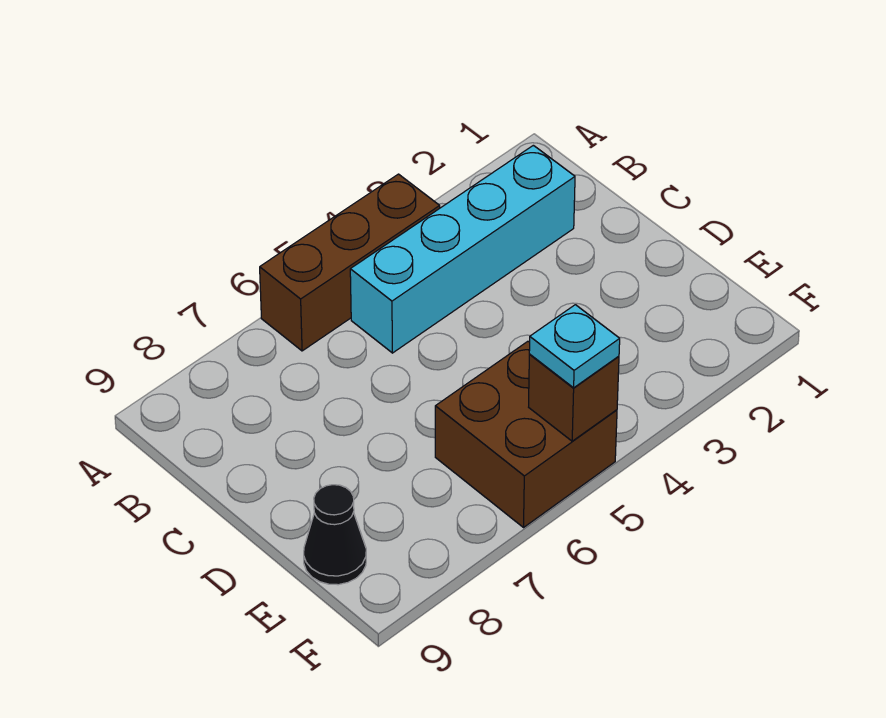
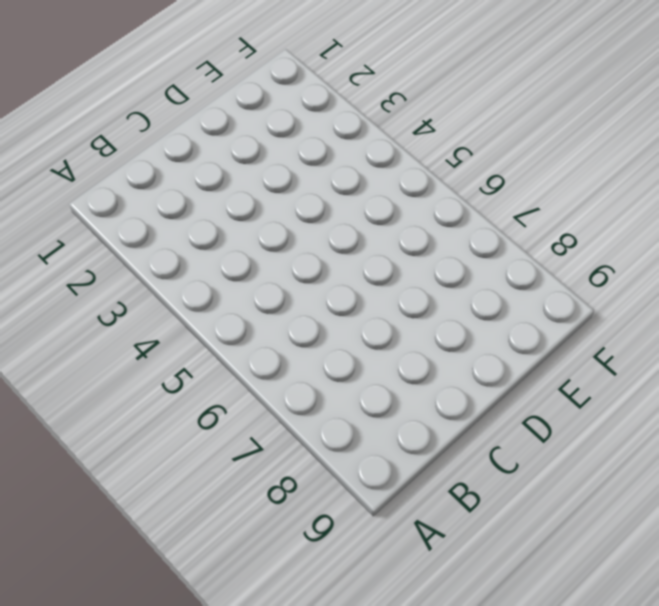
none -> brown 1x3 brick [260,174,440,351]
none -> cyan 1x4 brick [350,145,575,353]

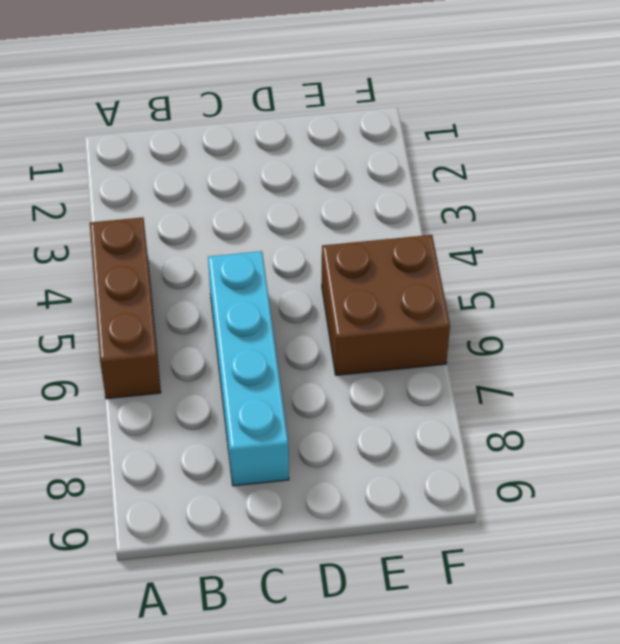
cyan 1x4 brick [208,251,289,486] -> cyan 1x4 brick moved to [350,145,575,353]
none -> black 1x1 cone [304,485,366,585]
none -> brown 1x1 brick [529,355,619,441]

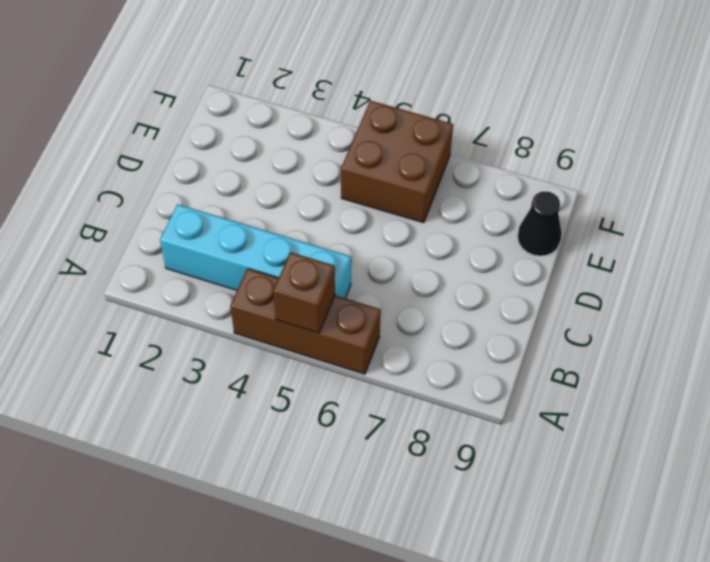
brown 1x1 brick [273,252,335,333] -> brown 1x1 brick moved to [529,355,619,441]
none -> cyan 1x1 plate [529,305,620,388]

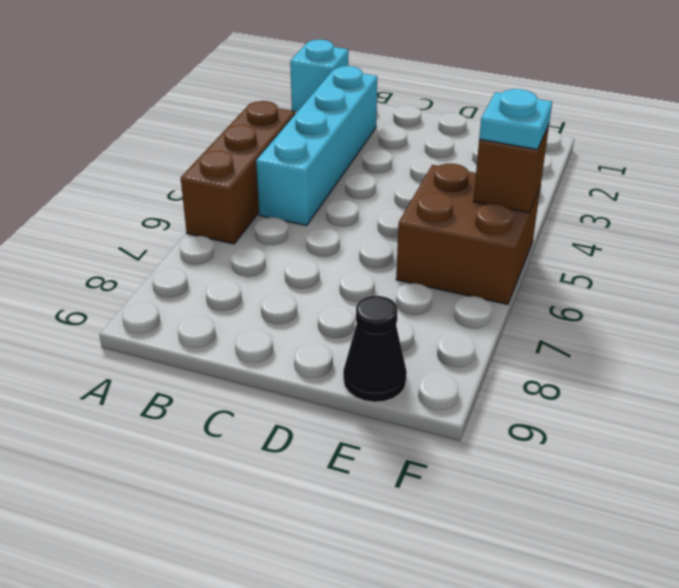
cyan 1x1 brick [290,40,348,112] -> none

